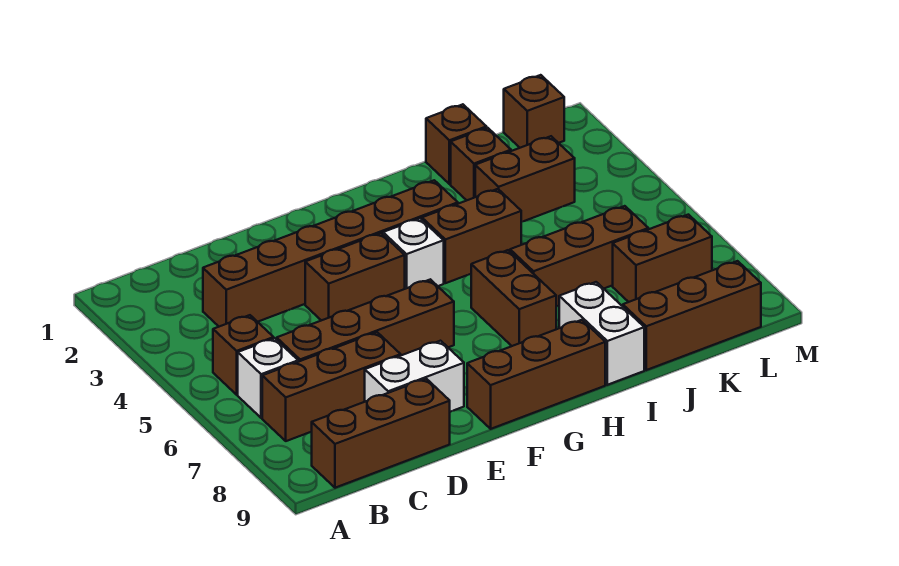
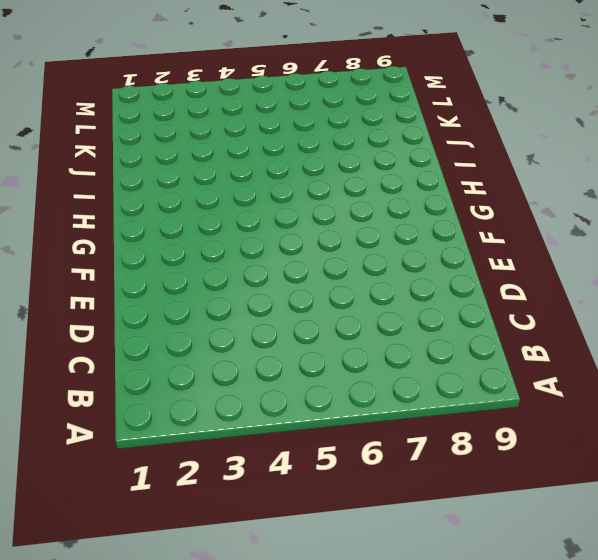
none -> brown 1x1 brick [213,315,274,395]
none -> white 1x1 brick [238,338,298,418]
none -> brown 1x3 brick [262,332,401,441]

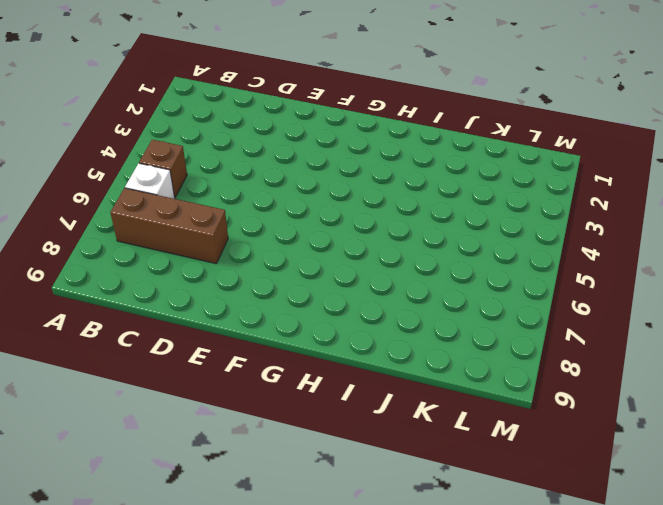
none -> brown 1x3 brick [312,379,450,488]
none -> brown 1x6 brick [203,180,458,327]
none -> brown 1x4 brick [277,279,454,362]

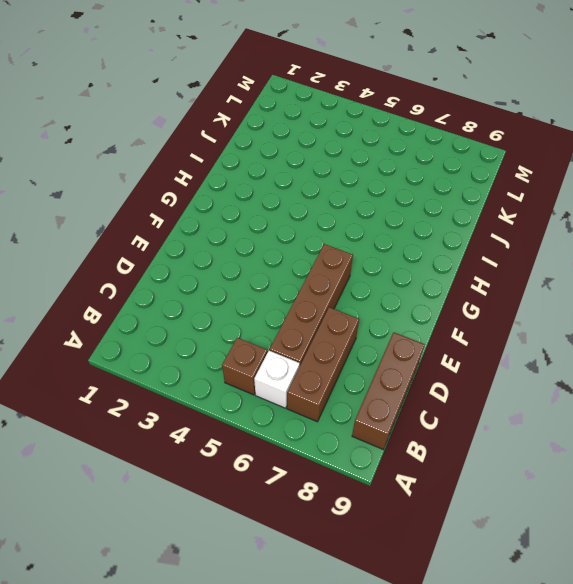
none -> brown 1x6 brick [203,180,458,327]
none -> white 1x2 brick [365,341,464,412]
none -> brown 1x2 brick [305,233,405,321]

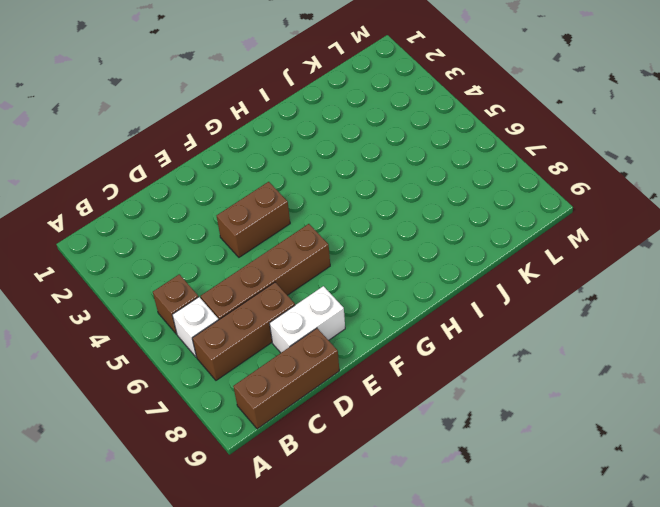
none -> brown 1x6 brick [203,180,458,327]
none -> brown 1x3 brick [467,320,605,429]
none -> white 1x1 brick [383,218,444,289]

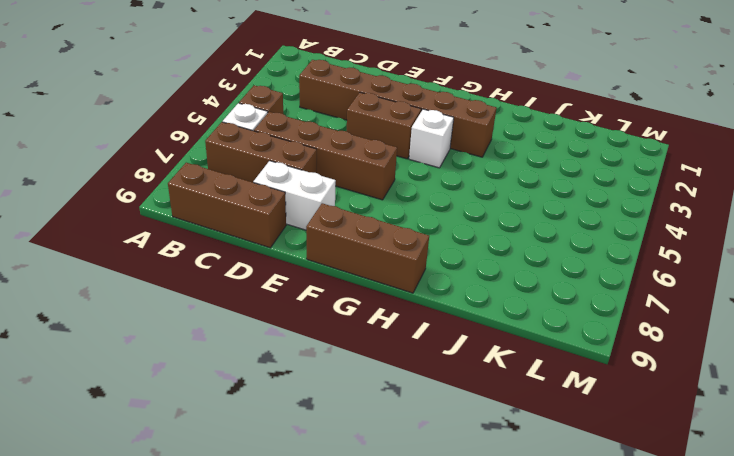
none -> brown 1x2 brick [422,189,521,283]
none -> brown 1x2 brick [471,250,556,346]
none -> brown 1x3 brick [510,206,648,307]

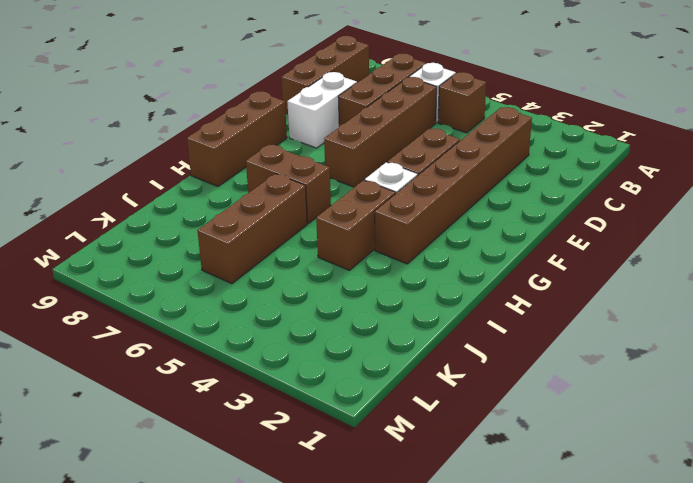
none -> white 1x2 brick [559,282,644,385]
none -> brown 1x1 brick [426,104,486,184]
none -> brown 1x1 brick [451,128,511,200]

